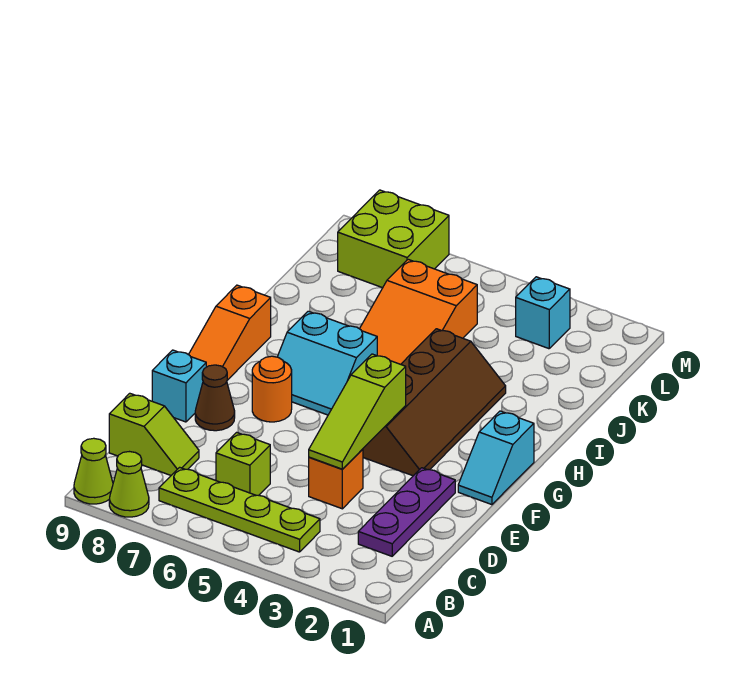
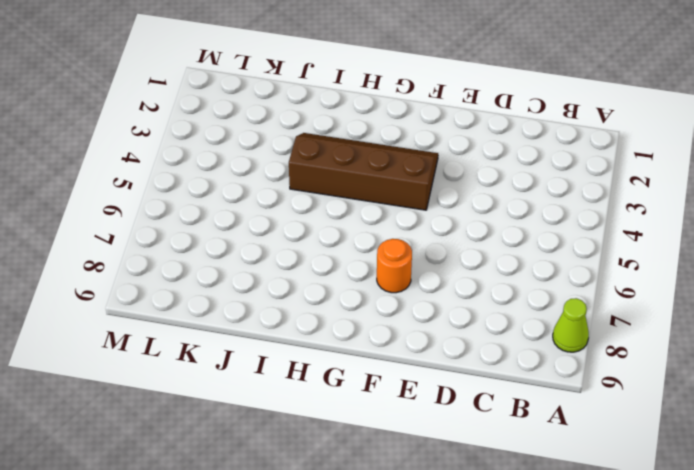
none -> lime 1x1 cone [74,438,113,504]
none -> lime 1x4 plate [159,467,320,552]
none -> purple 1x3 plate [358,468,455,556]

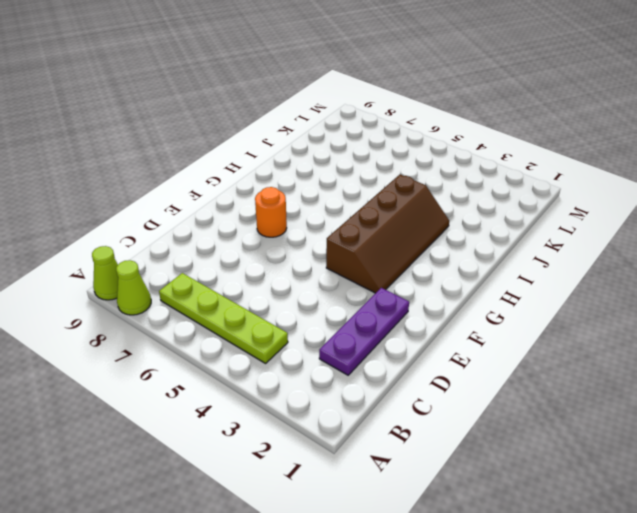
none -> lime 1x1 brick [216,432,270,495]
none -> lime 1x2 slope [109,393,199,475]
none -> orange 1x1 brick [309,449,363,509]

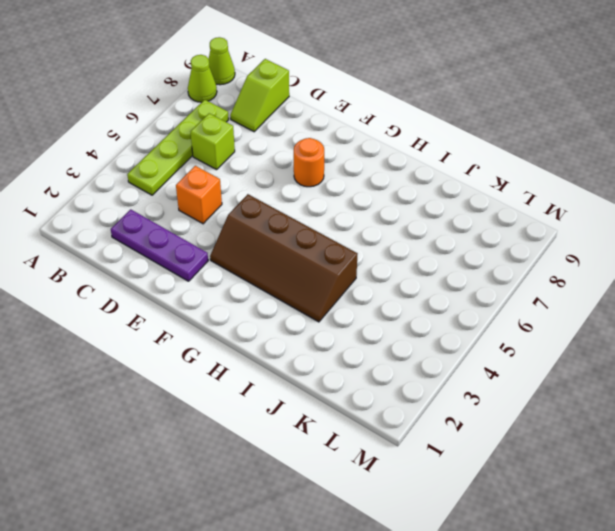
none -> brown 1x1 cone [195,365,235,431]
none -> cyan 1x1 brick [152,350,206,422]
none -> cyan 1x2 slope [458,411,534,505]

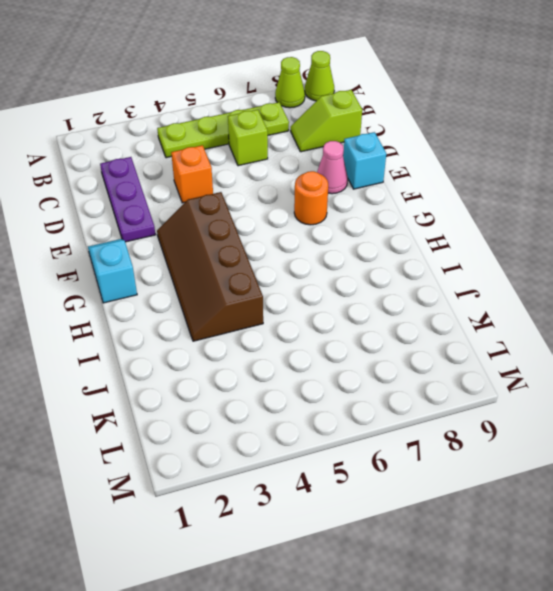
pink 1x1 cone [317,141,348,194] -> brown 1x1 cone [195,365,235,431]
none -> orange 1x3 slope [189,285,271,380]
none -> cyan 2x2 slope [278,311,377,415]
none -> orange 2x3 slope [360,259,477,364]

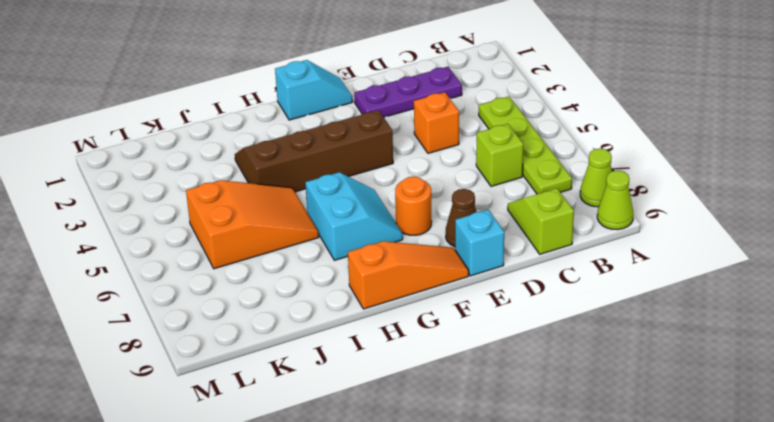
none -> cyan 1x1 brick [516,277,570,349]
none -> lime 2x2 brick [338,190,449,288]
none -> lime 1x3 slope [309,354,406,469]

